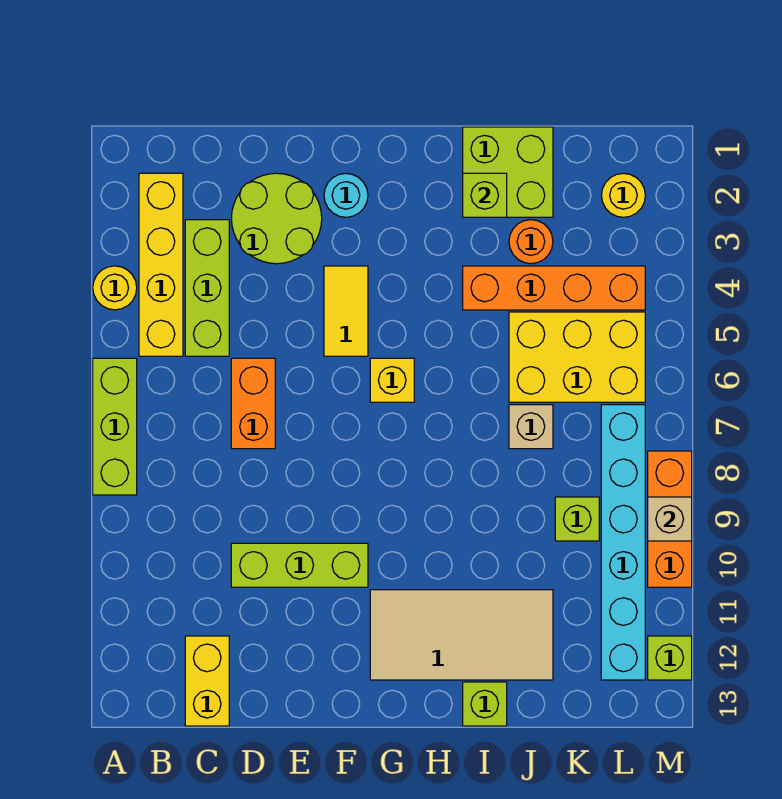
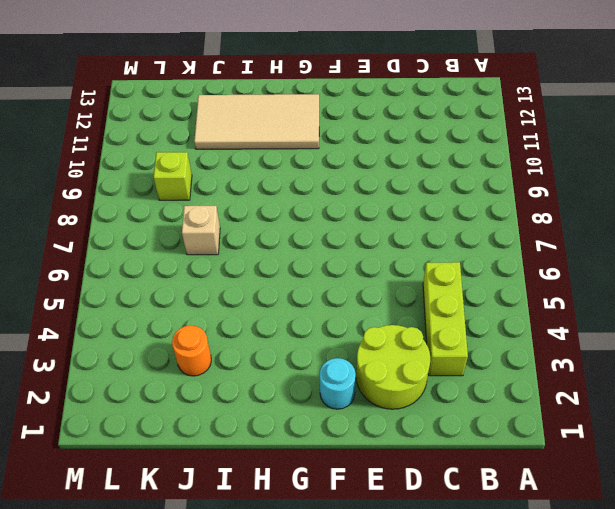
none -> yellow 1x1 round brick [93,266,137,310]
none -> lime 1x3 brick [93,358,137,495]
none -> yellow 1x4 brick [139,173,183,356]

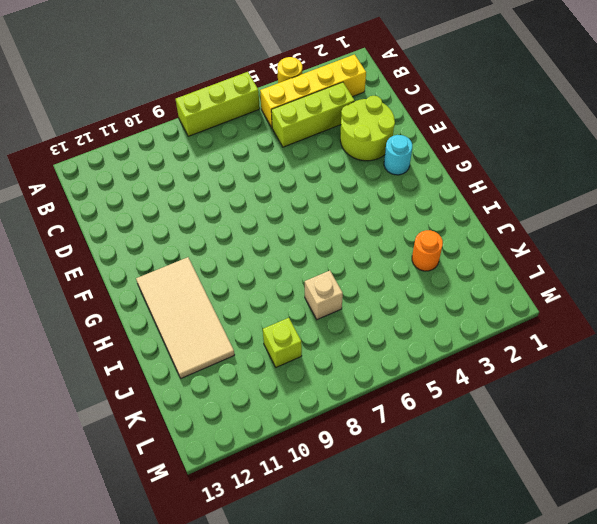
none -> yellow 1x2 brick [185,636,229,726]
none -> orange 1x2 brick [231,358,275,449]
none -> lime 1x3 brick [231,543,368,587]

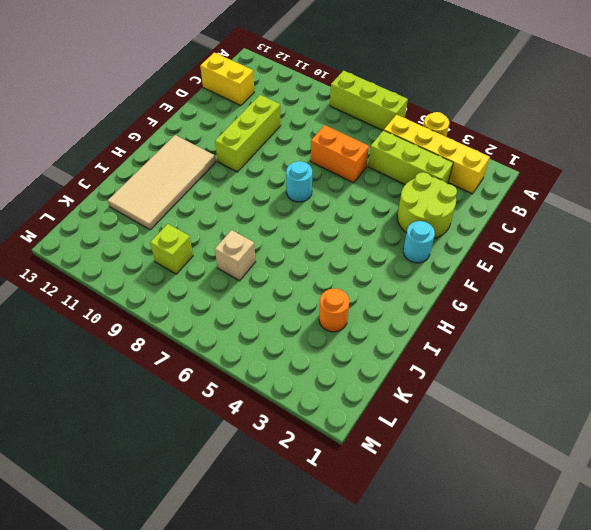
cyan 1x1 round brick [286,161,312,202] -> none
none -> yellow 1x2 tile [324,266,368,356]
none -> yellow 1x1 brick [370,358,414,402]
none -> lime 2x2 brick [463,127,553,217]

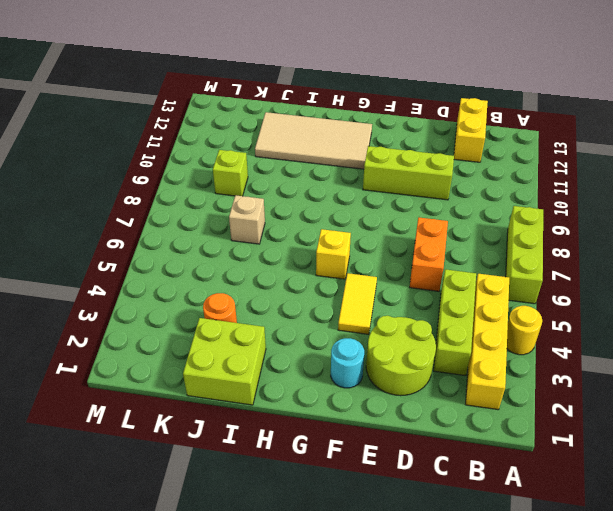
none -> orange 1x4 brick [463,266,645,310]
none -> lime 1x1 brick [463,682,507,726]
none -> yellow 2x3 brick [509,312,645,402]

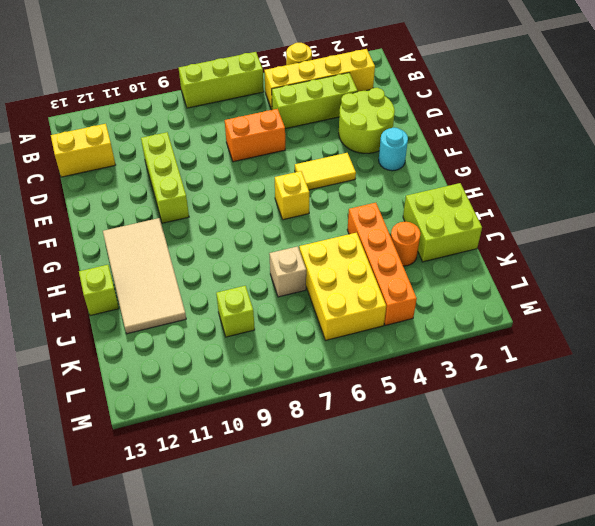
none -> yellow 1x1 round brick [601,173,645,217]
none -> cyan 1x6 brick [601,405,645,680]
none -> orange 1x3 brick [648,451,692,587]

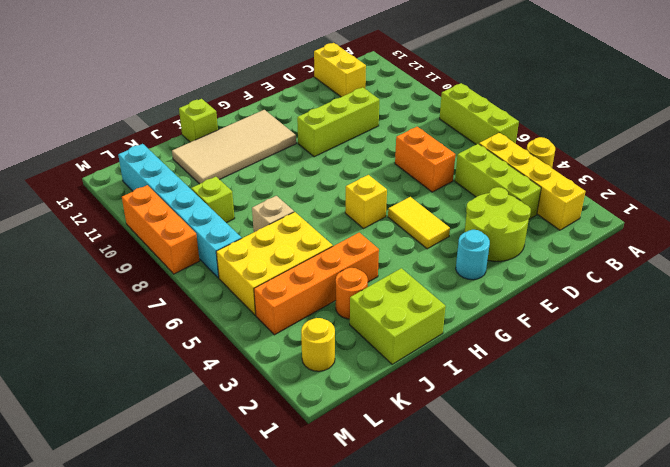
none -> lime 1x1 brick [648,636,692,680]
none -> lime 1x1 brick [463,173,507,217]
none -> tan 1x1 brick [648,497,692,541]

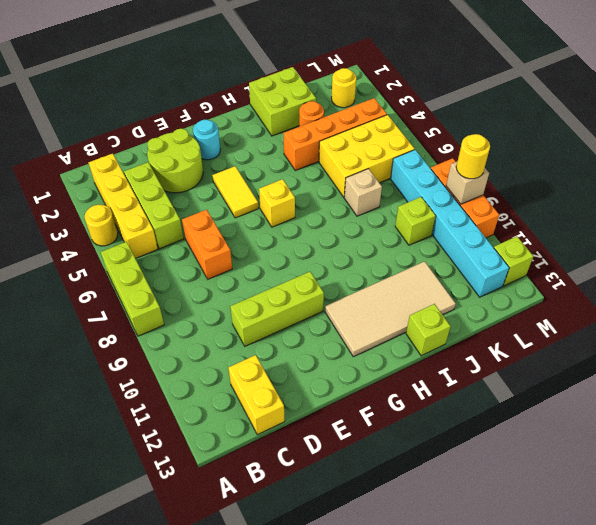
yellow 1x1 round brick [456,134,490,179] -> none
none -> lime 1x1 brick [463,173,507,217]

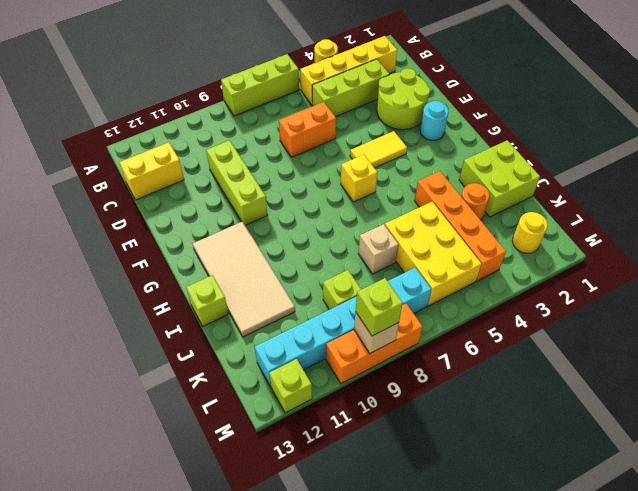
lime 1x1 brick [356,278,403,336] -> lime 1x1 brick moved to [463,173,507,217]

